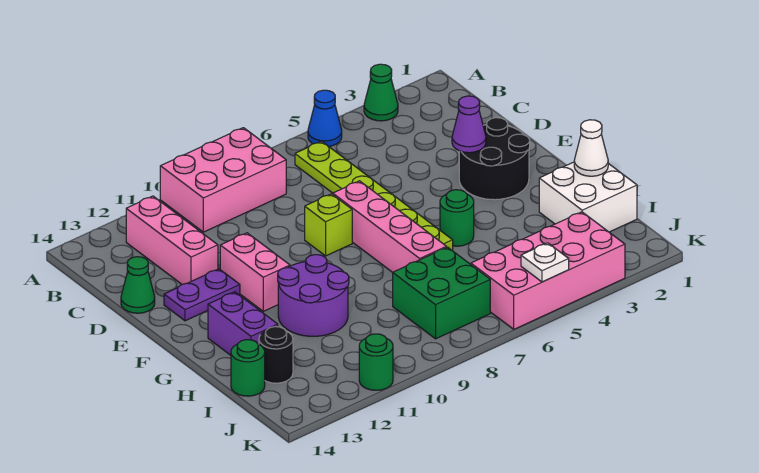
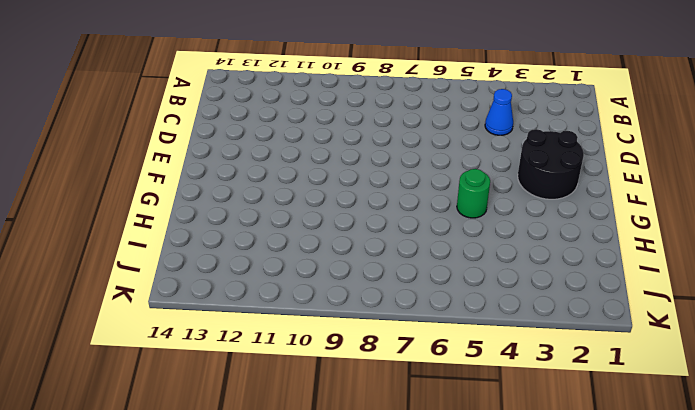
blue 1x1 cone [485,89,513,135] -> blue 1x1 cone moved to [308,90,342,146]
none -> green 1x1 cone [364,64,398,121]
none -> pink 2x3 brick [160,128,286,232]
none -> lime 1x6 plate [295,141,453,251]

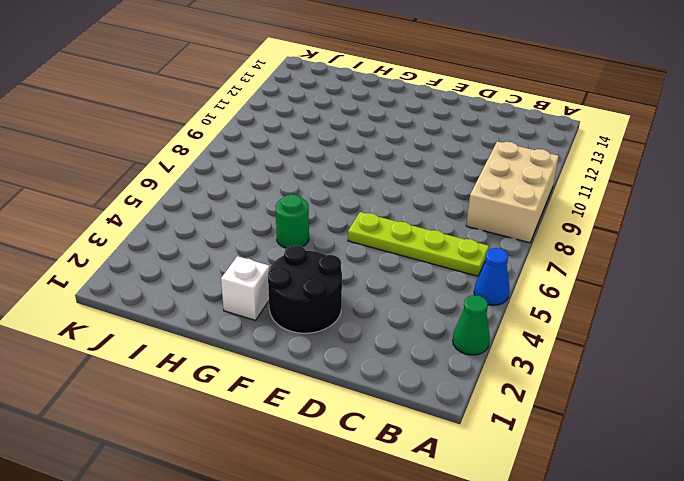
tan 2x3 brick [466,141,559,243] -> pink 2x3 brick [160,128,286,232]
lime 1x4 plate [348,212,489,276] -> lime 1x6 plate [295,141,453,251]
white 1x1 brick [221,256,270,320] -> none
none -> pink 1x3 brick [126,196,218,284]
none -> green 1x1 cone [121,257,155,313]
none -> pink 1x4 brick [333,181,446,272]

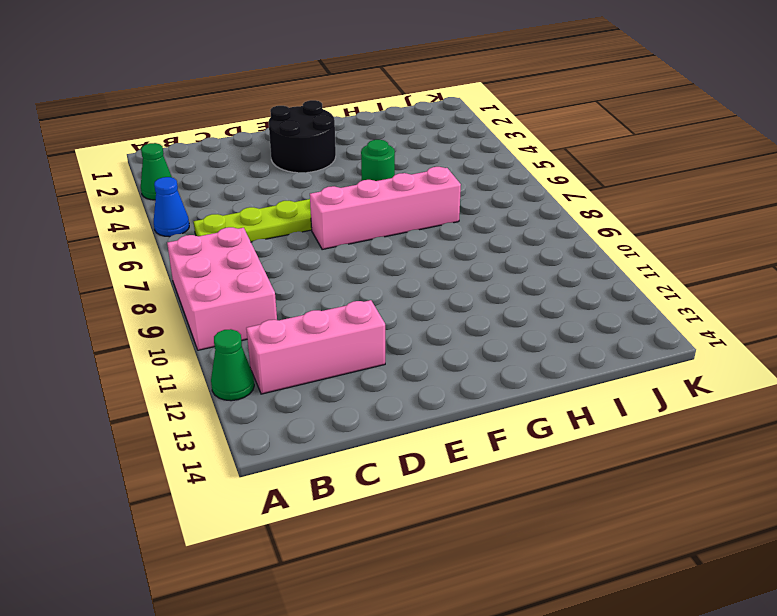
green 1x1 cone [211,329,254,401] -> green 1x1 cone moved to [121,257,155,313]
none -> lime 1x1 brick [305,194,352,256]
none -> pink 1x2 brick [220,233,290,311]
none -> purple 1x2 plate [164,269,240,321]

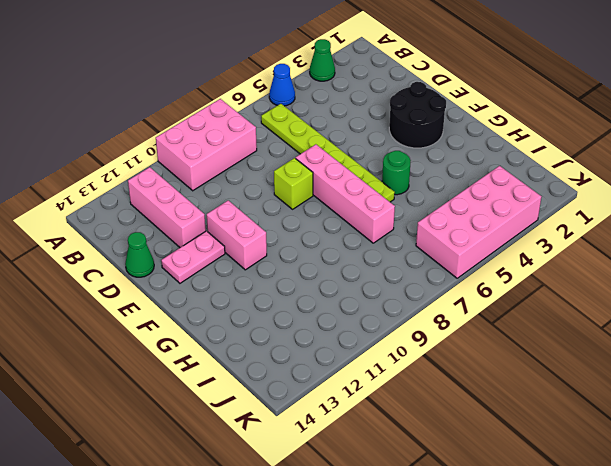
pink 1x2 plate [161,231,225,283] -> purple 1x2 plate [164,269,240,321]
none -> purple 2x2 round brick [278,255,349,336]
none -> purple 1x2 brick [208,292,278,355]
none -> white 2x2 brick [539,162,637,232]

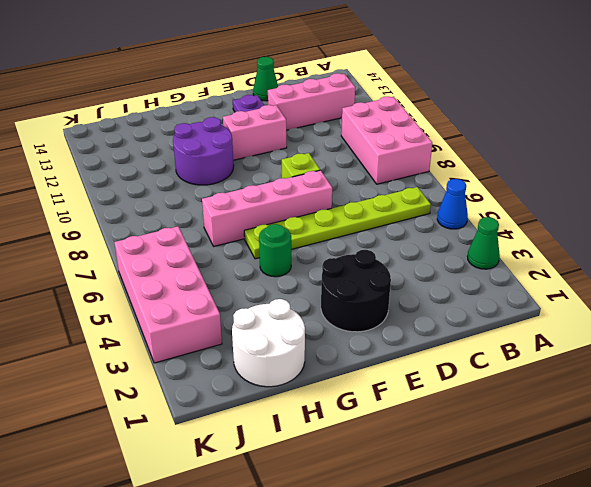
white 2x2 round brick [232,299,305,387] -> white 2x2 brick [539,162,637,232]
none -> purple 1x2 brick [208,292,278,355]
none -> green 2x2 brick [393,247,490,339]
none -> black 1x1 round brick [259,327,293,383]

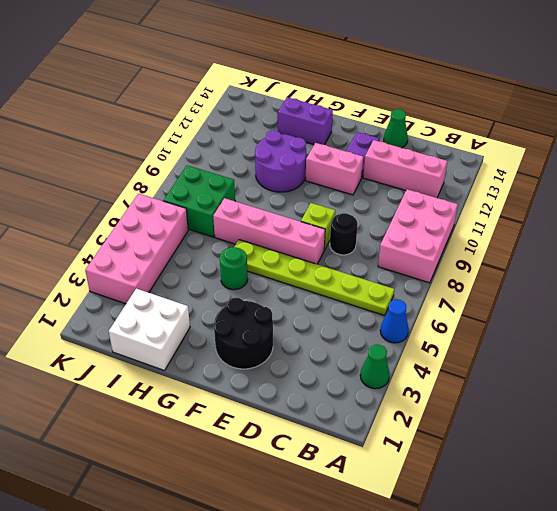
black 1x1 round brick [330,213,358,255] -> black 1x1 round brick moved to [259,327,293,383]
none -> green 1x1 round brick [231,340,265,396]
none -> green 1x1 round brick [359,334,393,390]
none -> purple 1x1 cone [452,96,486,153]

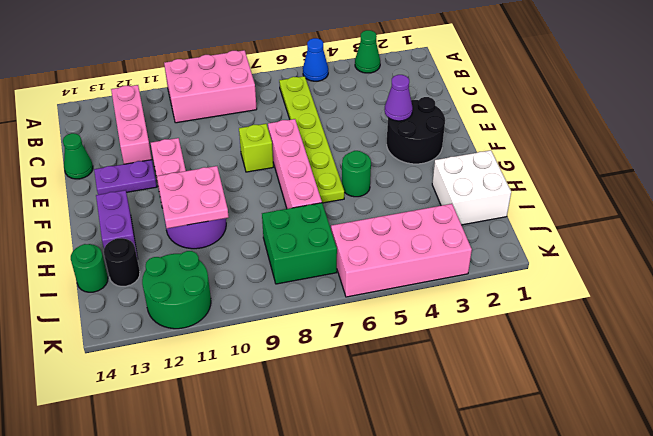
pink 2x2 plate [157,166,229,228] -> none
green 2x2 round brick [142,251,211,329] -> green 1x1 round brick [359,334,393,390]
none -> white 1x1 cone [574,120,608,176]
none -> white 1x1 plate [521,243,569,282]

